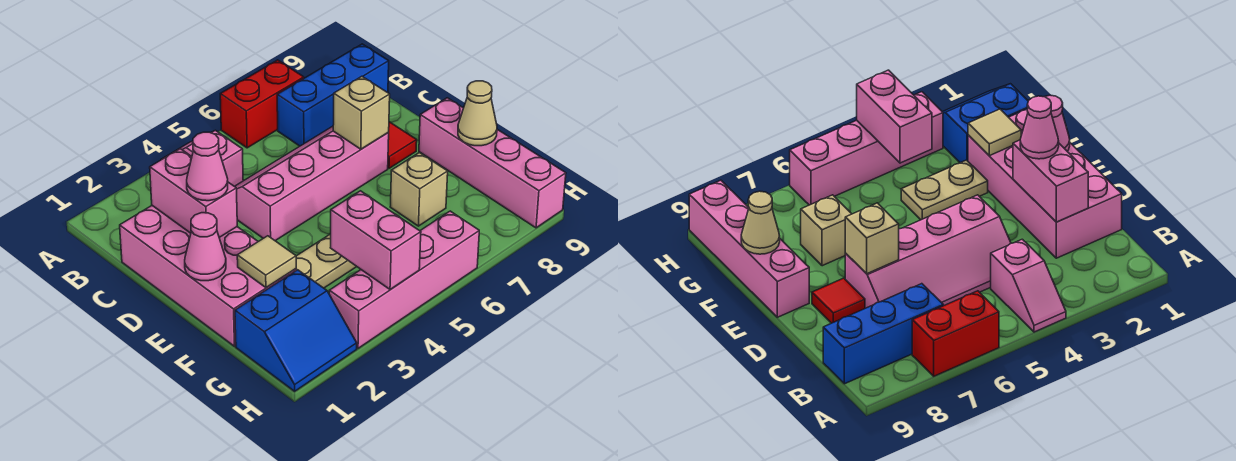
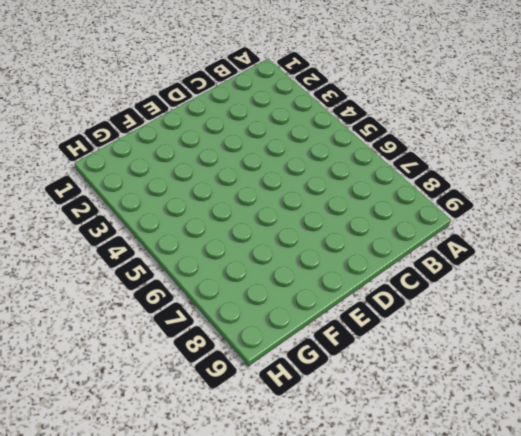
none -> pink 1x2 slope [161,130,243,186]
none -> red 1x2 brick [220,60,304,148]
none -> blue 1x3 brick [277,44,389,146]

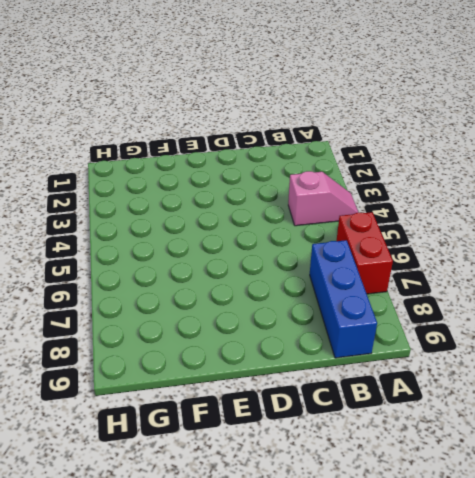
none -> pink 2x4 brick [120,206,296,346]
none -> pink 2x4 slope [235,126,389,241]
none -> red 1x1 tile [388,122,417,168]

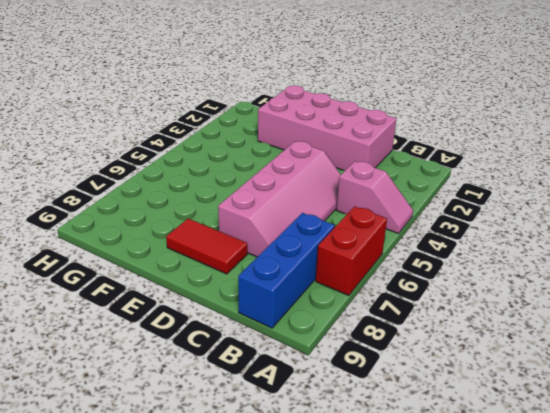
red 1x2 tile [166,219,248,274] -> red 1x1 tile [388,122,417,168]
none -> pink 1x4 brick [419,98,566,228]
none -> tan 1x2 plate [296,235,357,288]
none -> tan 1x1 brick [390,153,448,226]

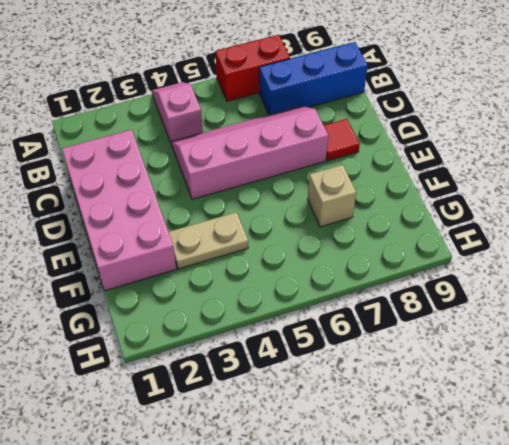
none -> pink 1x4 brick [419,98,566,228]
none -> blue 2x2 slope [235,270,357,391]
none -> pink 1x4 brick [329,211,479,348]

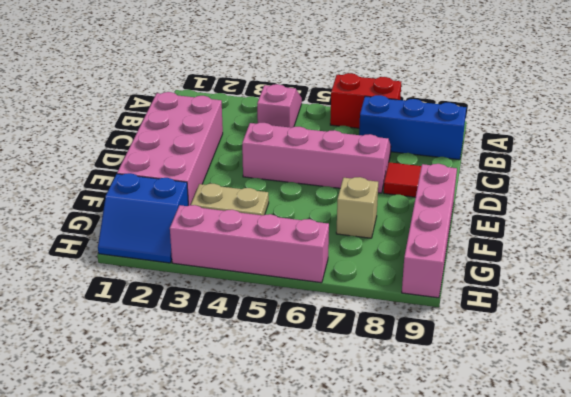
none -> pink 1x2 brick [150,149,237,238]
none -> tan 1x1 brick [333,76,390,149]
none -> pink 1x1 cone [185,213,226,281]

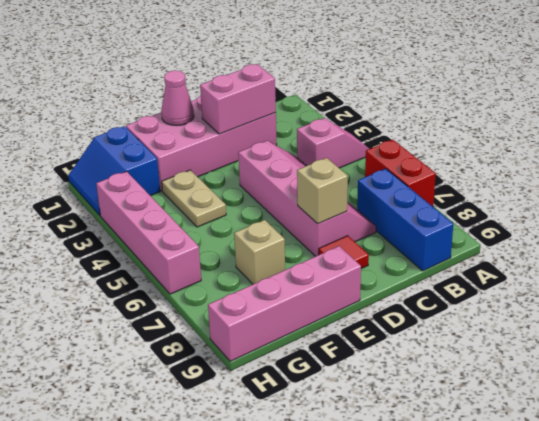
none -> tan 1x1 tile [237,236,296,288]
none -> tan 1x1 cone [458,81,497,146]
none -> pink 1x2 brick [330,191,421,289]

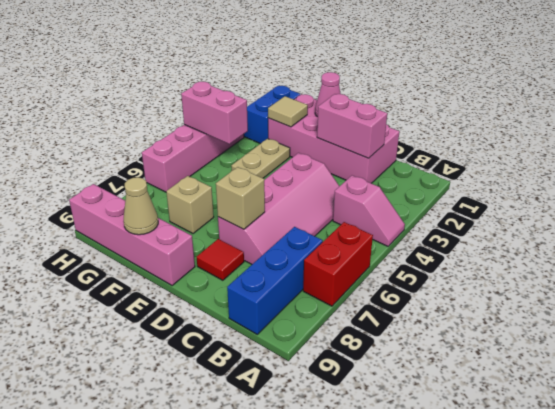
none -> pink 1x1 cone [187,132,228,201]

